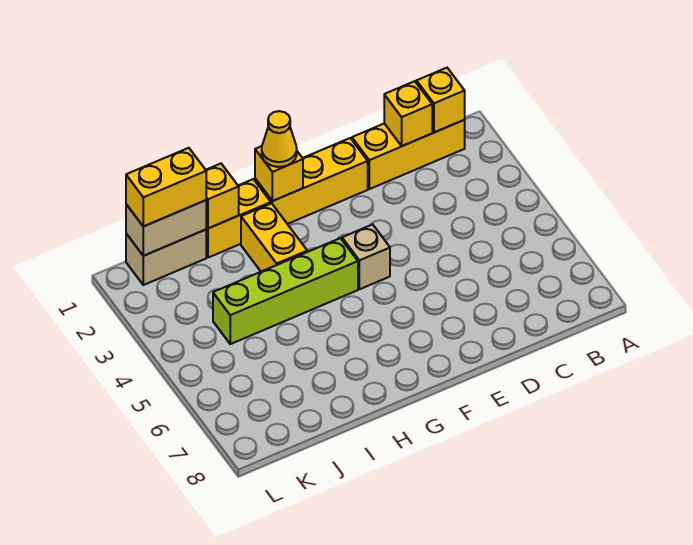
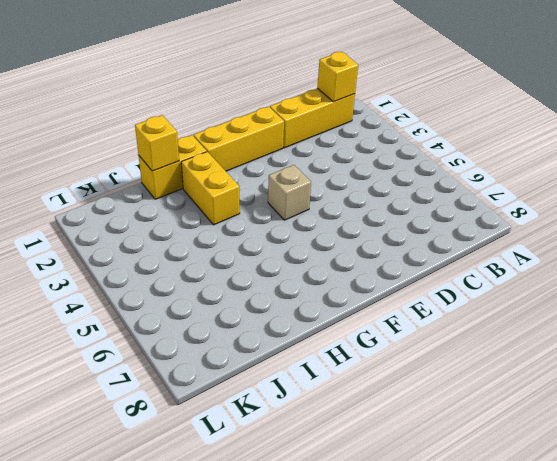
none -> lime 1x4 brick [213,238,358,344]
none -> tan 1x2 brick [126,230,206,285]
none -> yellow 1x1 brick [384,81,432,146]

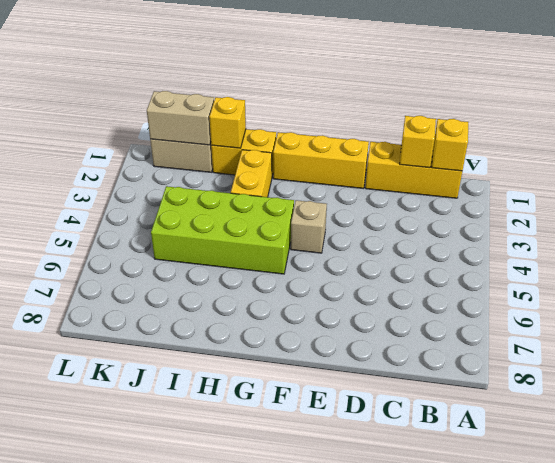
lime 2x4 brick [151,186,294,274] -> lime 1x4 brick [213,238,358,344]
none -> yellow 1x1 brick [255,146,303,201]
none -> yellow 1x1 cone [262,111,297,167]
none -> yellow 1x2 brick [126,148,206,226]

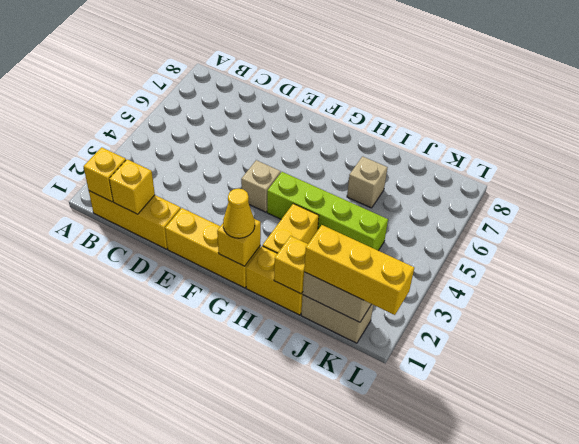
tan 1x1 brick [347,156,388,208] -> none
yellow 1x3 brick [304,225,414,315] -> yellow 1x2 brick [126,148,206,226]

